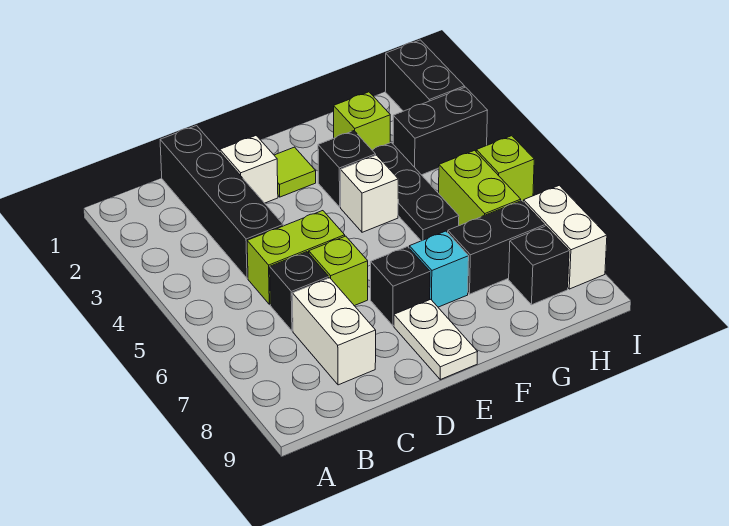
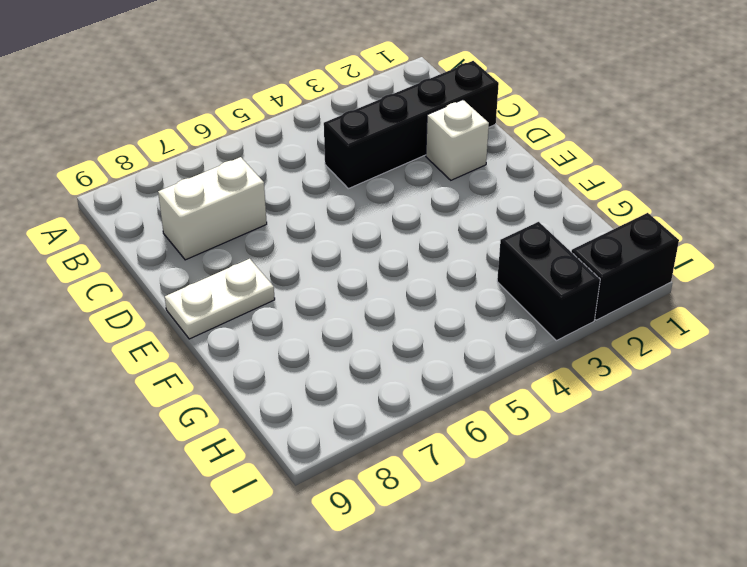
none -> lime 1x2 brick [247,211,345,304]
none -> black 1x1 brick [270,252,329,331]
none -> lime 1x1 brick [309,236,368,306]

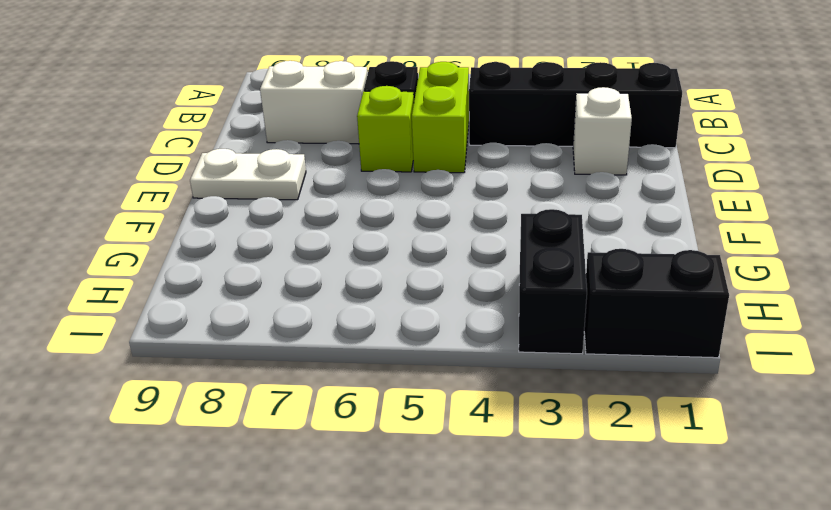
none -> lime 1x1 tile [274,147,316,197]
none -> black 1x1 brick [371,247,430,326]
none -> black 1x1 brick [318,131,376,207]

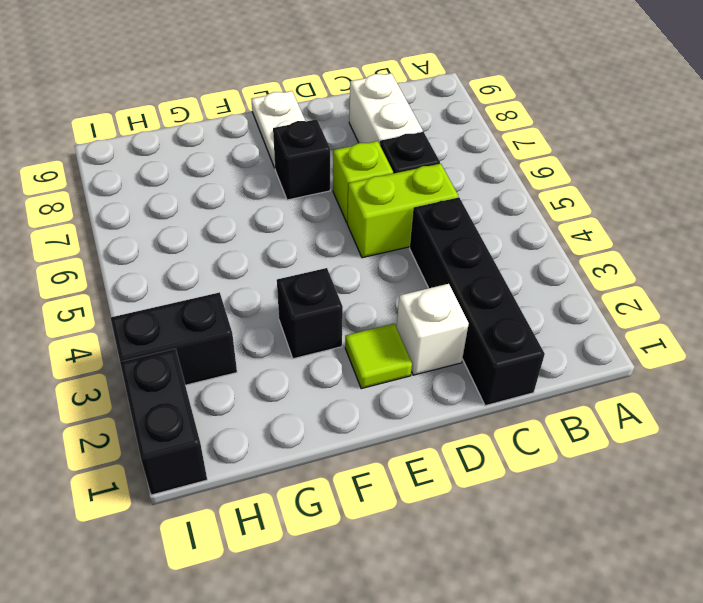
none -> white 1x1 brick [341,155,398,232]
none -> cyan 1x1 brick [409,231,469,307]
none -> lime 1x1 brick [333,92,390,150]

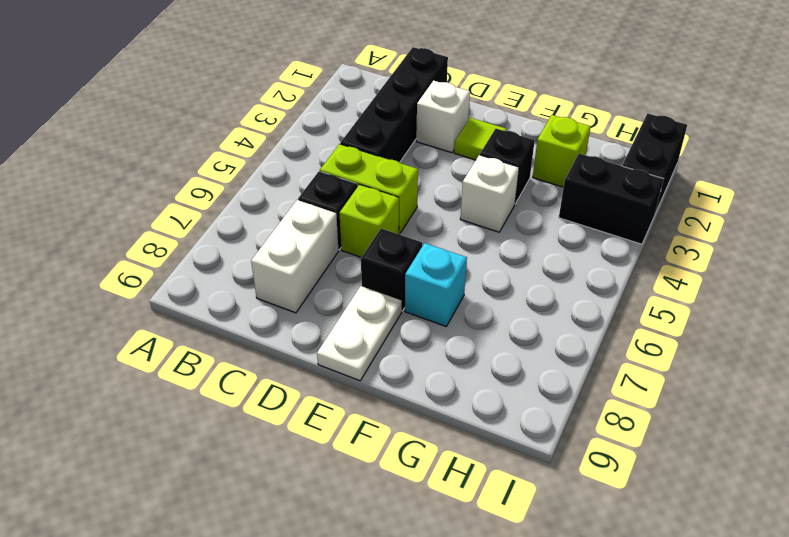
none -> black 1x3 plate [372,142,459,241]
none -> black 1x2 brick [448,201,545,294]
none -> lime 1x2 brick [439,150,521,226]

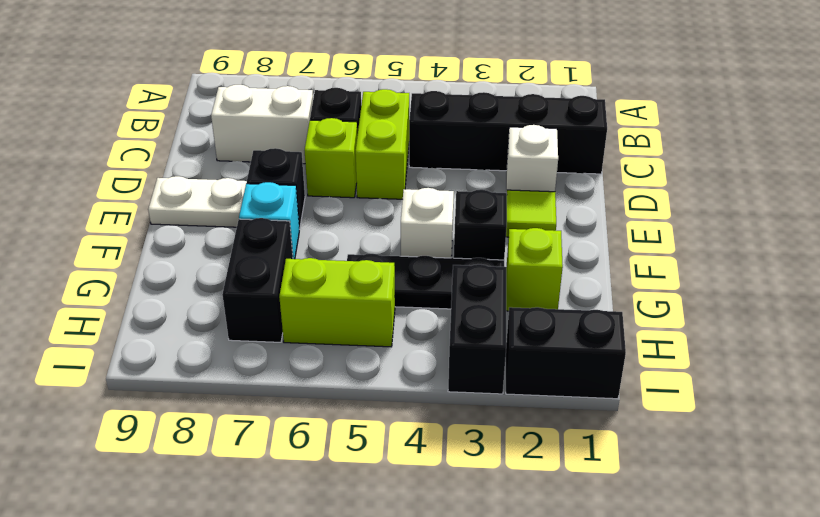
none -> black 1x1 brick [509,226,569,305]
none -> lime 1x1 brick [476,136,534,202]
none -> white 1x2 brick [524,185,607,289]

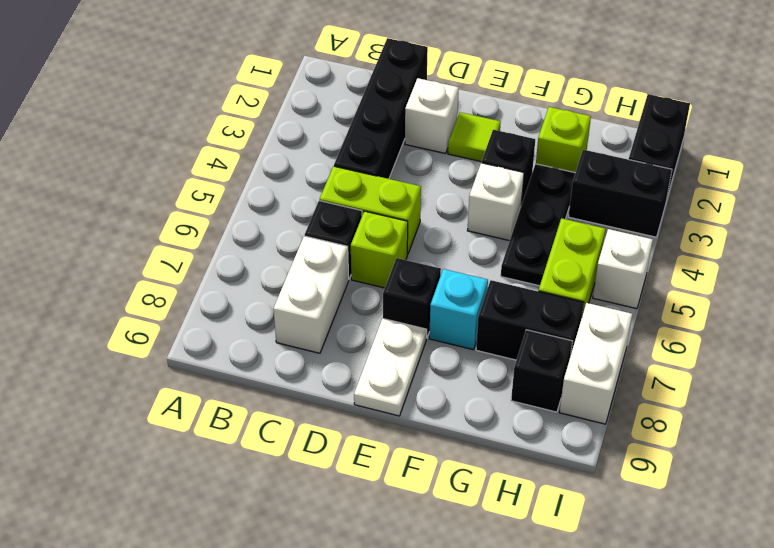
white 1x1 brick [593,229,653,309] -> lime 1x1 brick [476,136,534,202]

